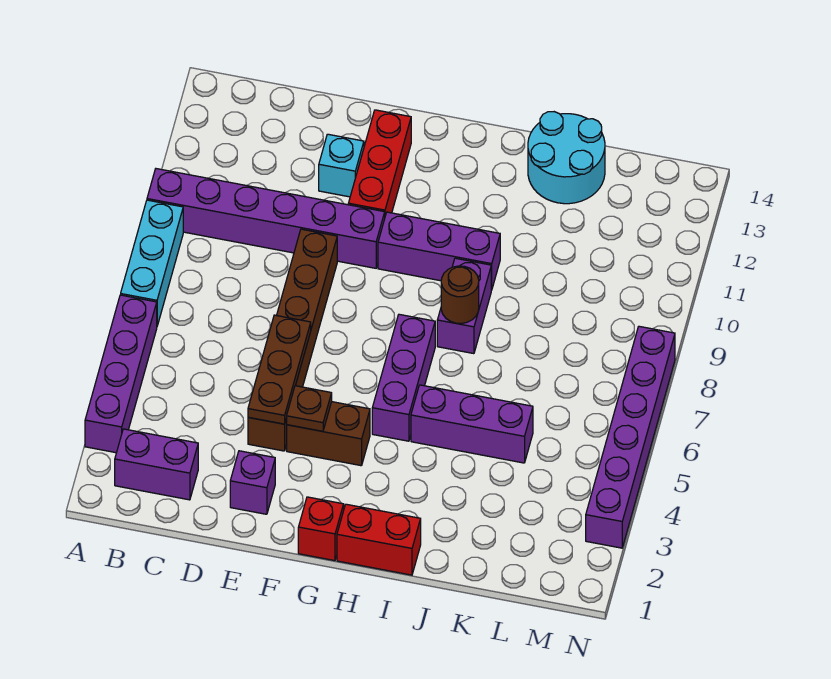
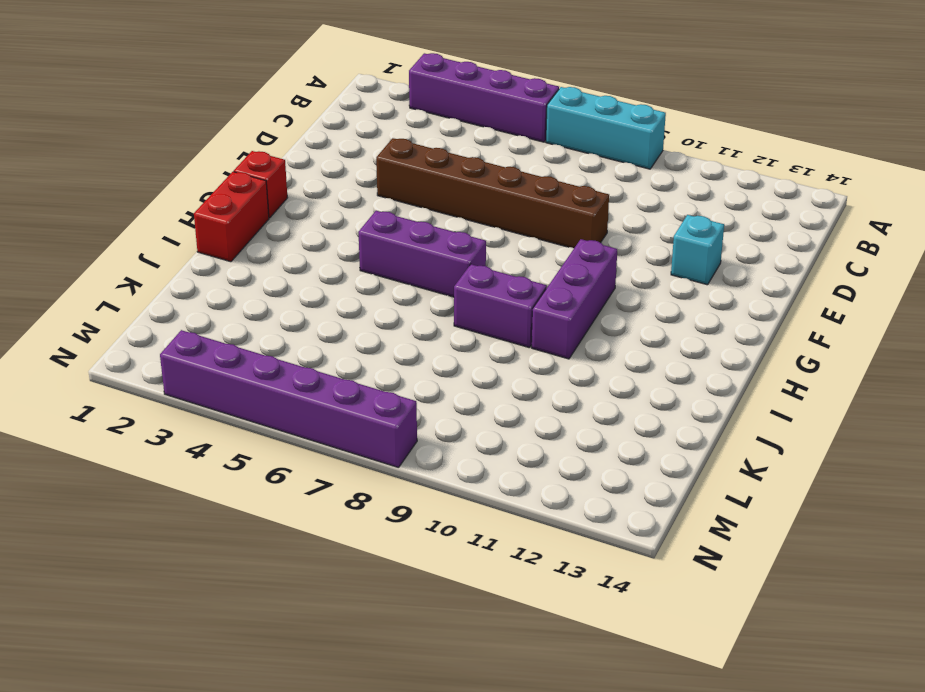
none -> purple 1x6 brick [147,169,385,268]
none -> purple 1x2 brick [115,429,198,500]
none -> purple 1x1 brick [230,451,275,514]

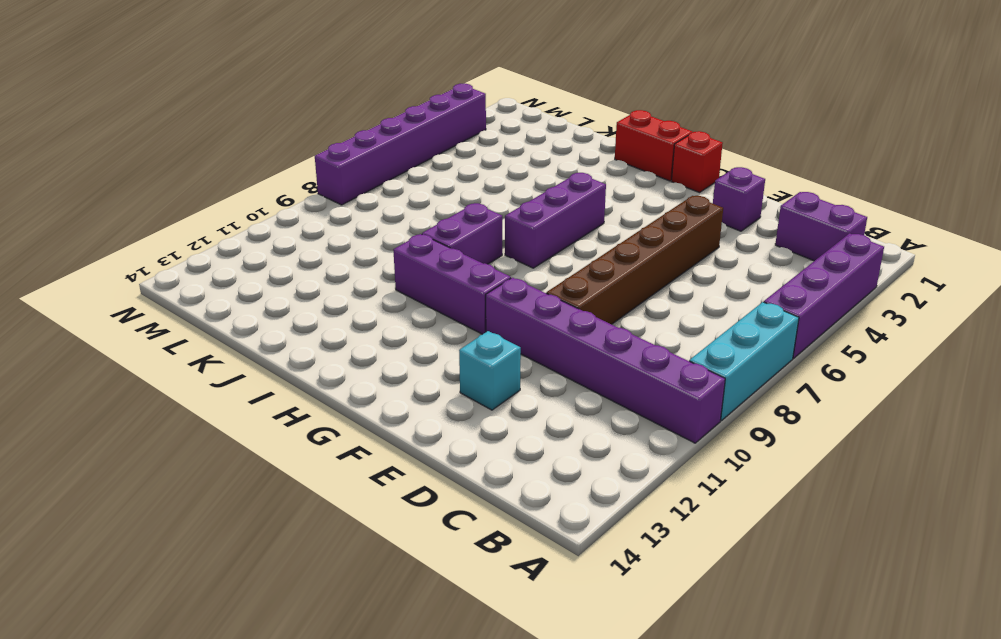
none -> brown 1x2 brick [287,402,370,466]
none -> red 1x3 brick [348,110,411,216]
none -> purple 1x3 brick [411,385,533,463]

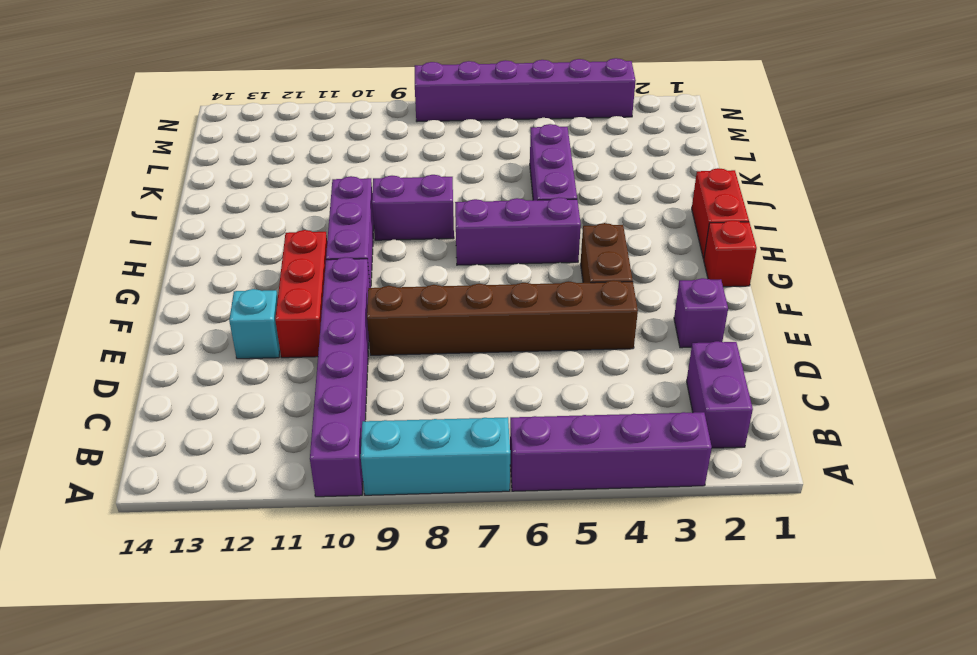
red 1x3 brick [275,230,327,358] -> red 1x3 brick turned to [348,110,411,216]
none -> cyan 2x2 round brick [528,112,605,204]
none -> brown 1x3 plate [248,315,311,424]
none -> brown 1x1 plate [287,385,332,431]

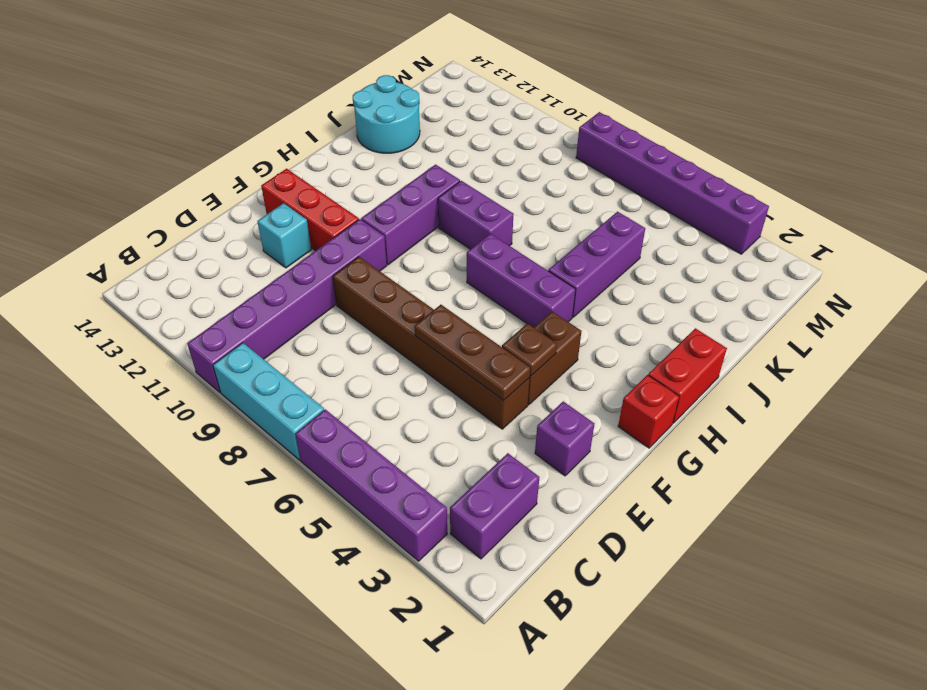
none -> brown 1x1 round brick [441,266,479,324]

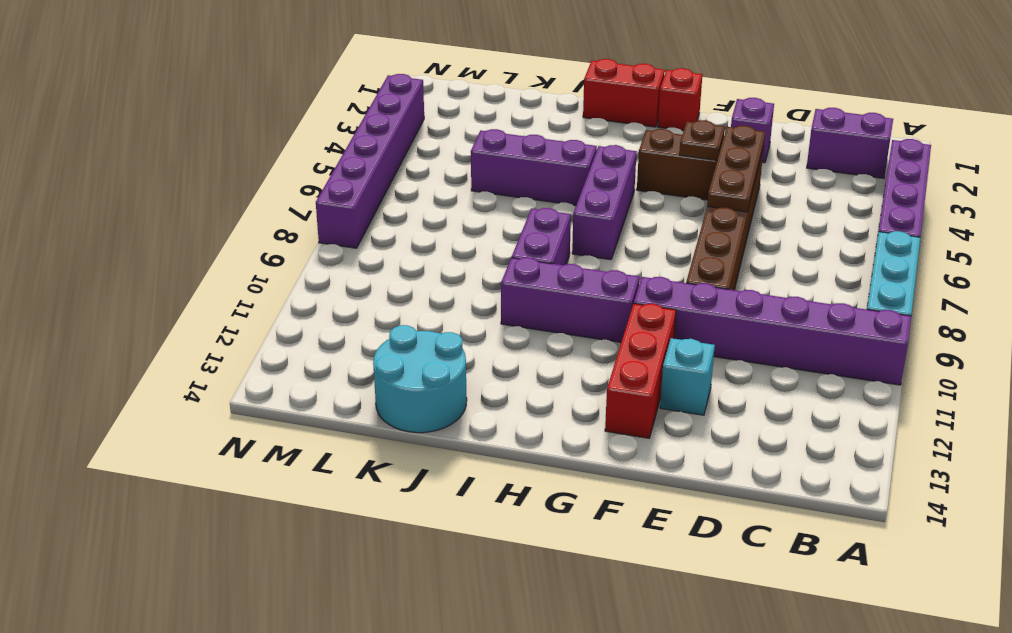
none -> brown 1x1 round brick [441,266,479,324]

